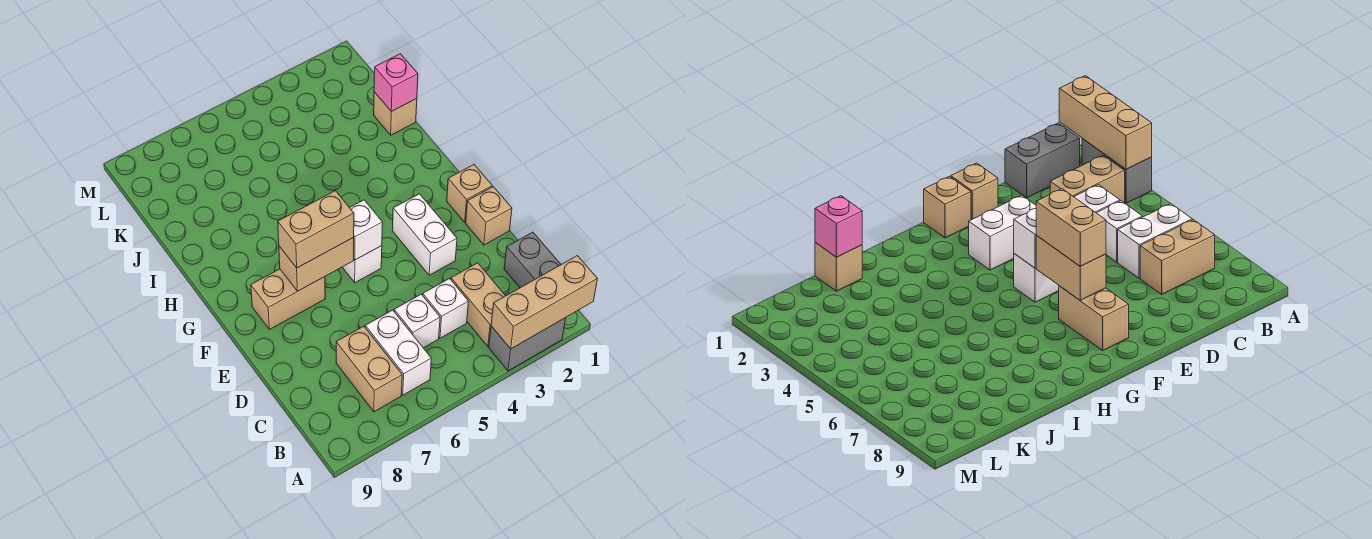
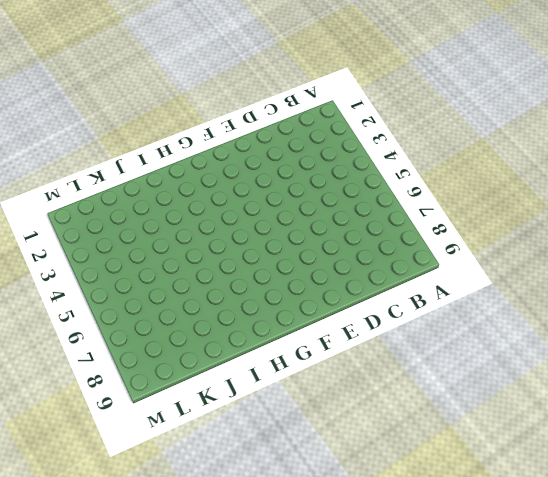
none -> grey 1x2 brick [489,318,566,371]
none -> grey 1x2 brick [504,232,561,288]
none -> tan 1x2 brick [451,263,505,346]

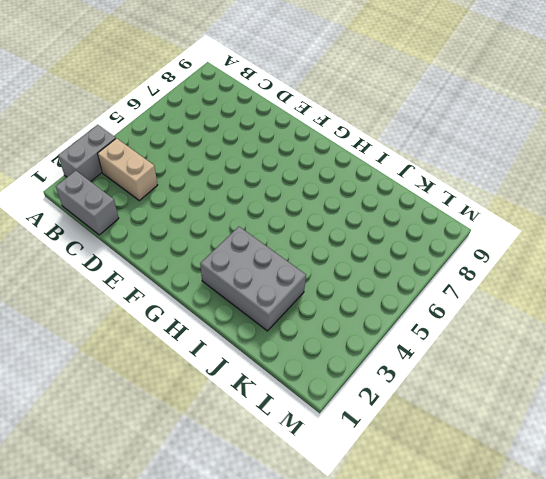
grey 2x3 brick [200,227,306,331] -> none
none -> white 1x2 brick [365,310,431,395]
none -> tan 1x2 brick [336,326,402,412]
none -> white 1x1 brick [423,278,469,338]

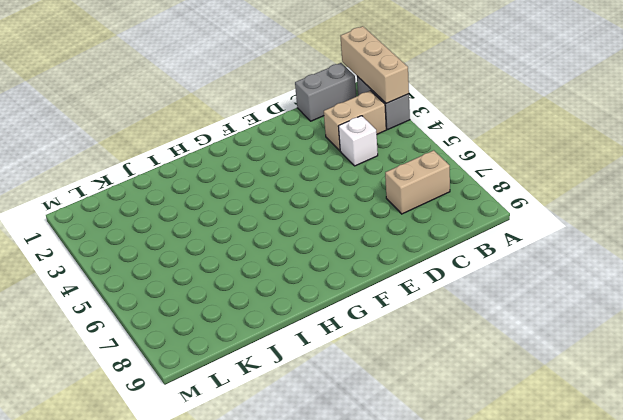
none -> white 1x2 brick [365,310,431,395]
none -> white 1x1 brick [394,294,440,348]
none -> tan 1x1 brick [466,187,512,245]

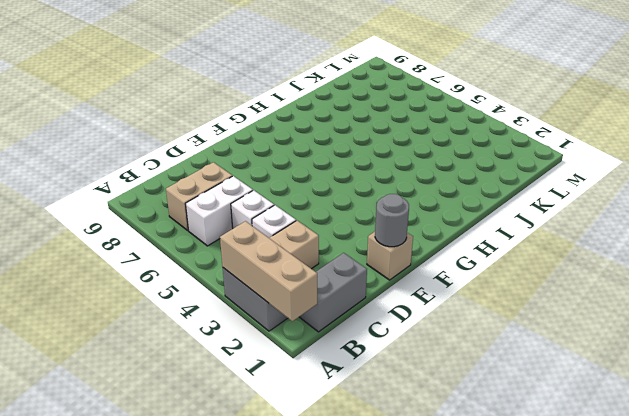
grey 1x1 round brick [375,194,409,247] -> none
none -> white 1x2 brick [392,194,457,275]
none -> tan 1x1 brick [447,165,492,222]
none -> white 1x1 brick [342,246,382,283]

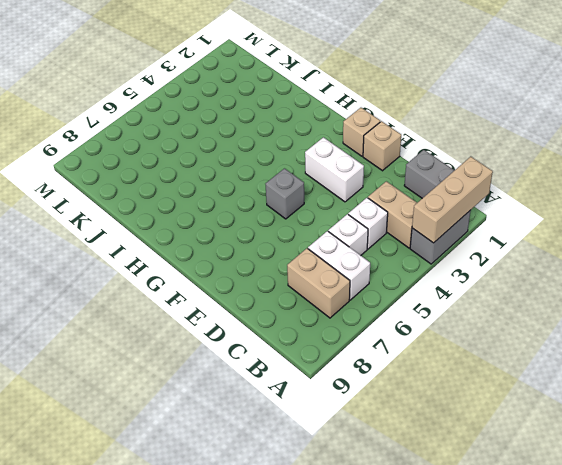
grey 1x1 brick [266,169,304,219] -> white 1x1 brick [342,246,382,283]
none -> tan 1x2 brick [251,269,325,330]
none -> tan 1x1 brick [374,92,417,135]
none -> white 1x1 brick [350,200,383,260]

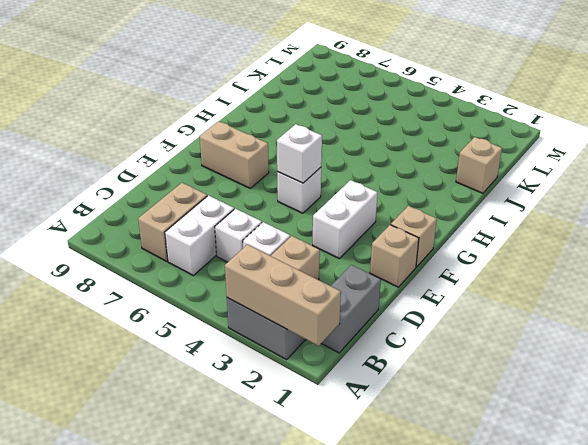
none -> tan 1x2 brick [279,238,354,291]
none -> pink 1x1 brick [374,54,418,112]
none -> tan 1x2 brick [278,191,354,268]

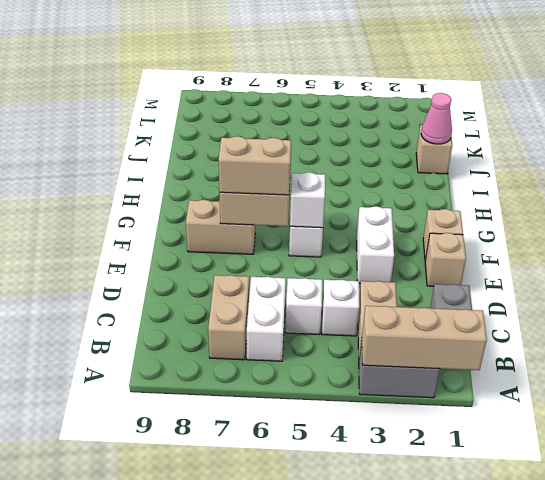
pink 1x1 cone [421,93,452,144] -> pink 1x1 brick [374,54,418,112]

